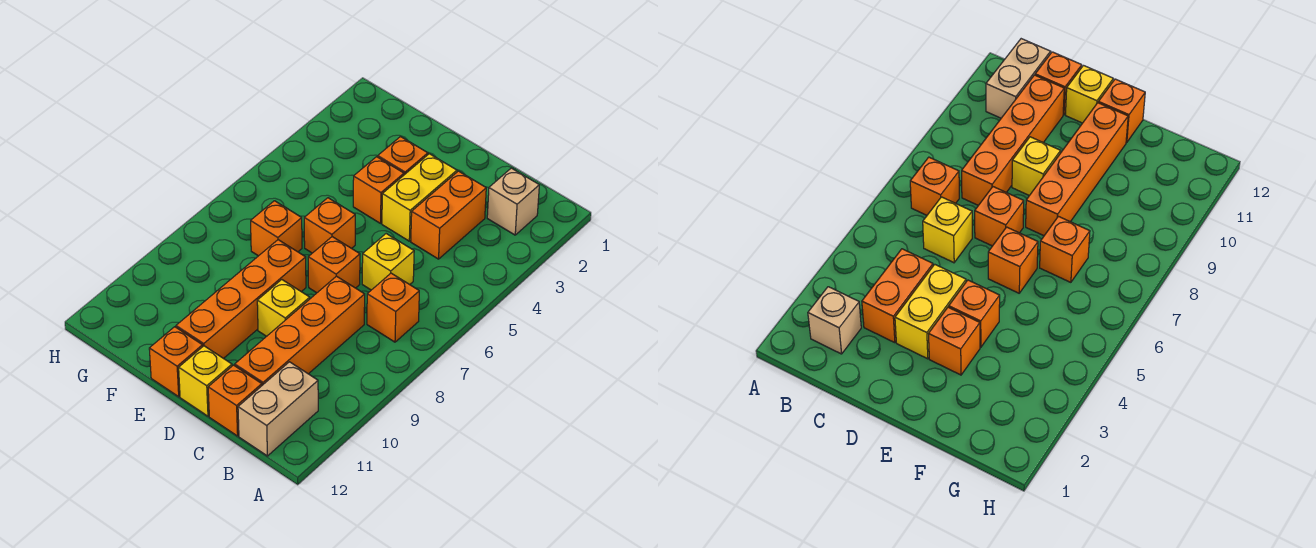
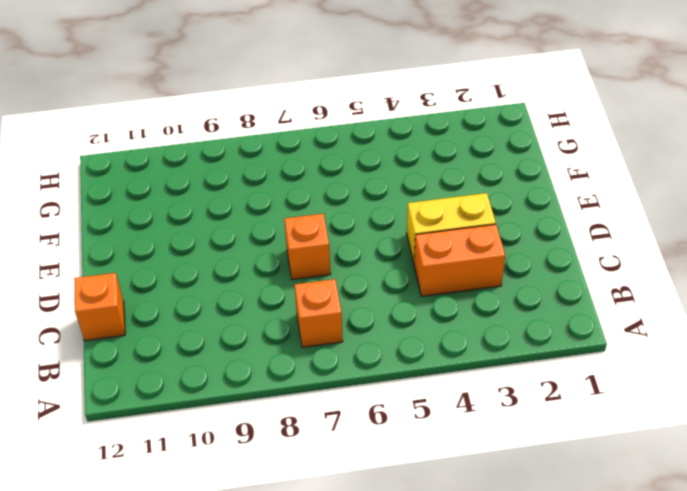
none -> tan 1x1 brick [487,168,539,235]
none -> tan 1x2 brick [238,362,318,456]
none -> yellow 1x1 brick [362,234,414,290]

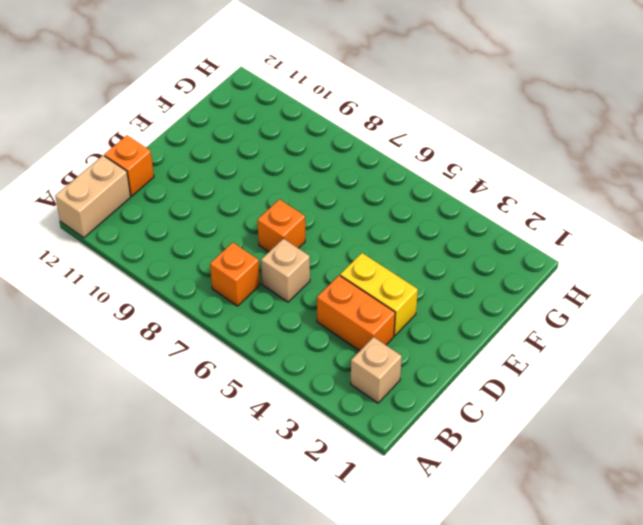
tan 1x2 brick [55,156,131,238] -> tan 1x2 brick turned to [238,362,318,456]
tan 1x1 brick [261,238,310,302] -> yellow 1x1 brick [362,234,414,290]
none -> orange 1x4 brick [235,276,365,385]
none -> yellow 1x1 brick [257,280,310,336]
none -> yellow 1x1 brick [179,346,232,416]

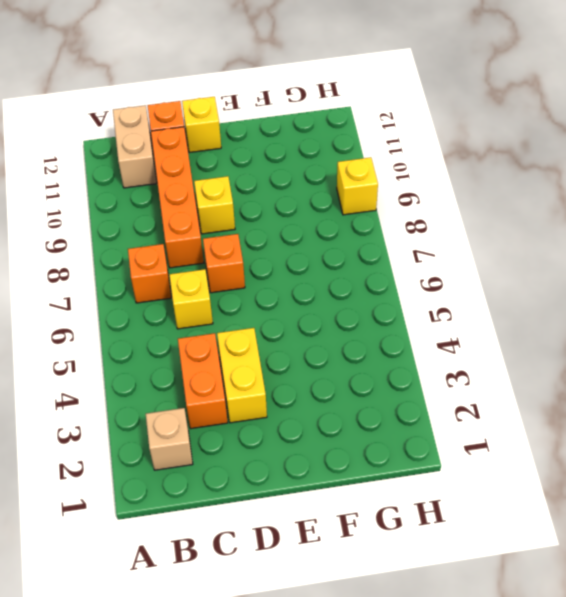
yellow 1x1 brick [337,157,378,215] -> none
none -> orange 1x1 brick [378,137,428,175]
none -> orange 1x1 brick [353,157,404,223]
none -> orange 1x1 brick [304,198,355,253]

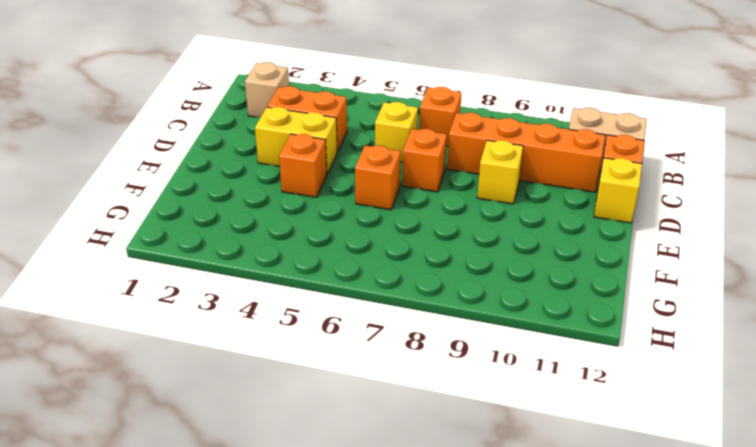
none -> orange 1x1 brick [378,137,428,175]
none -> orange 1x4 brick [176,240,306,359]
none -> orange 1x1 brick [149,327,203,397]

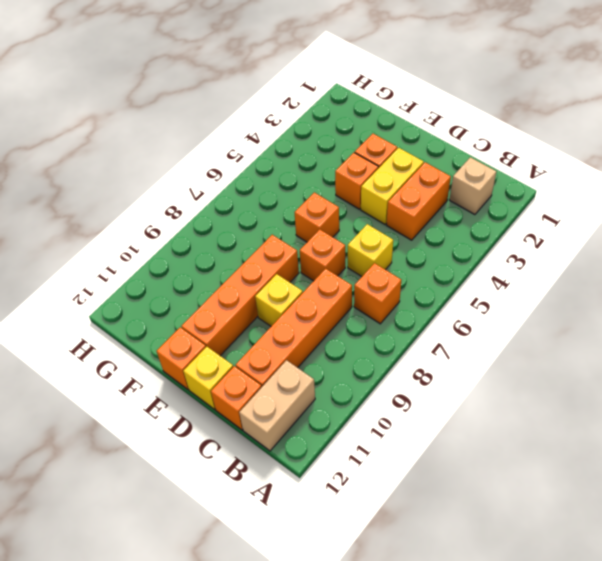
none -> orange 1x1 brick [251,201,302,256]

